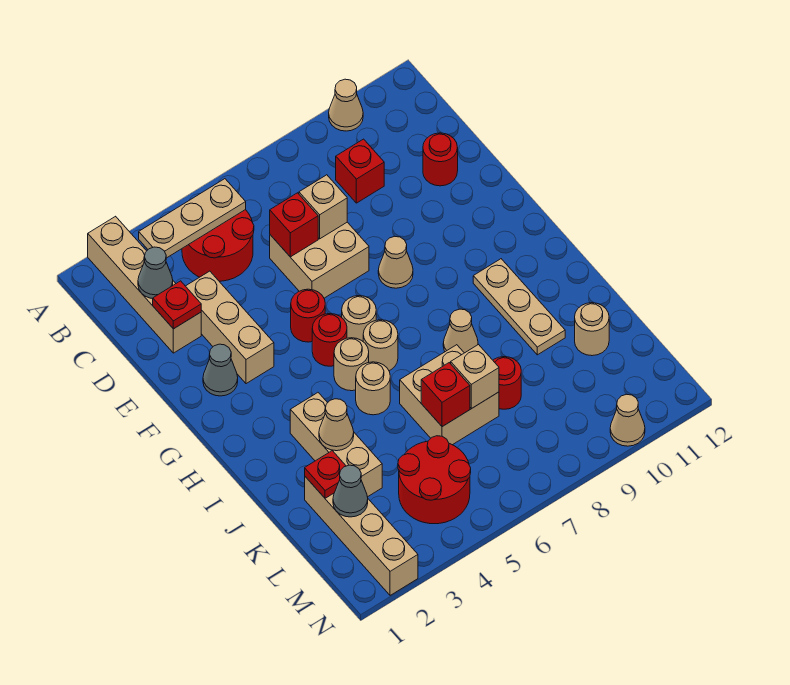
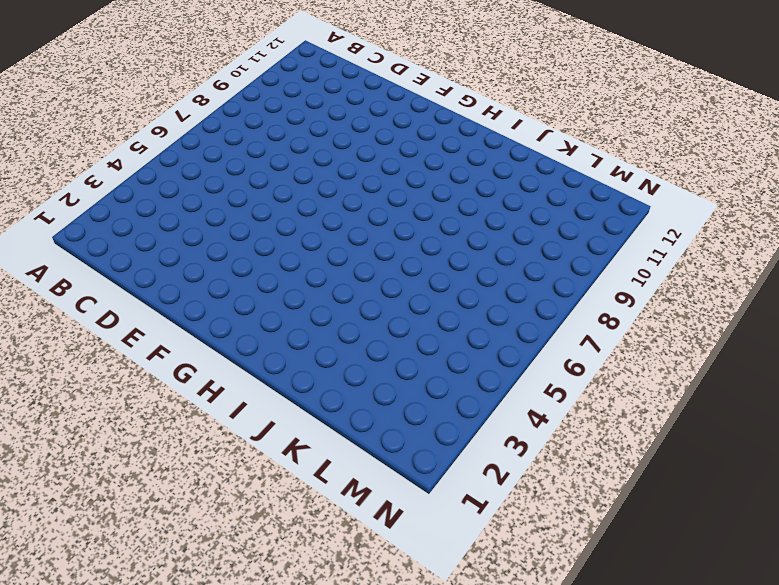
none -> tan 1x4 brick [88,216,201,353]
none -> tan 1x1 cone [329,79,363,131]
none -> red 2x2 round brick [182,210,254,281]
none -> red 1x1 brick [336,139,384,203]

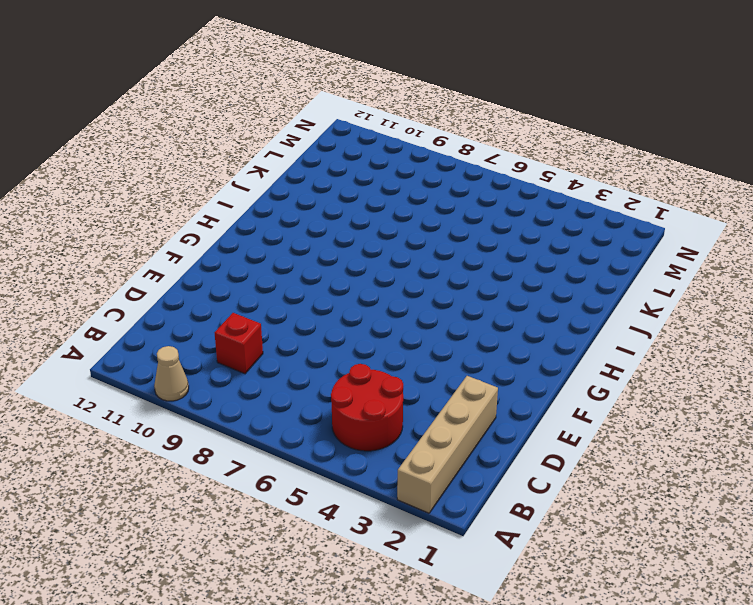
none -> tan 1x3 brick [186,271,274,384]
none -> tan 2x2 brick [270,222,369,298]
none -> red 1x1 round brick [423,133,458,186]
none -> grey 1x1 cone [203,344,238,396]

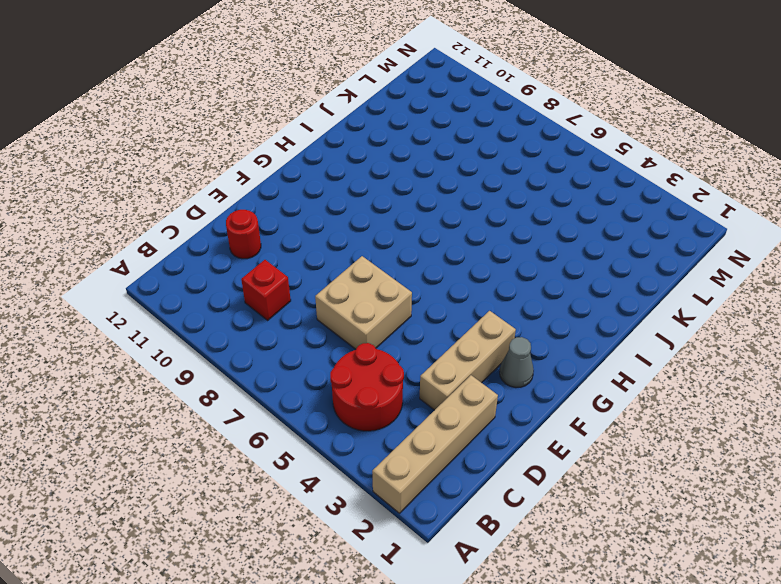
none -> tan 1x1 cone [329,79,363,131]
none -> red 1x1 round brick [291,289,325,342]
none -> tan 1x1 cone [378,236,413,288]
none -> red 1x1 round brick [312,314,347,366]

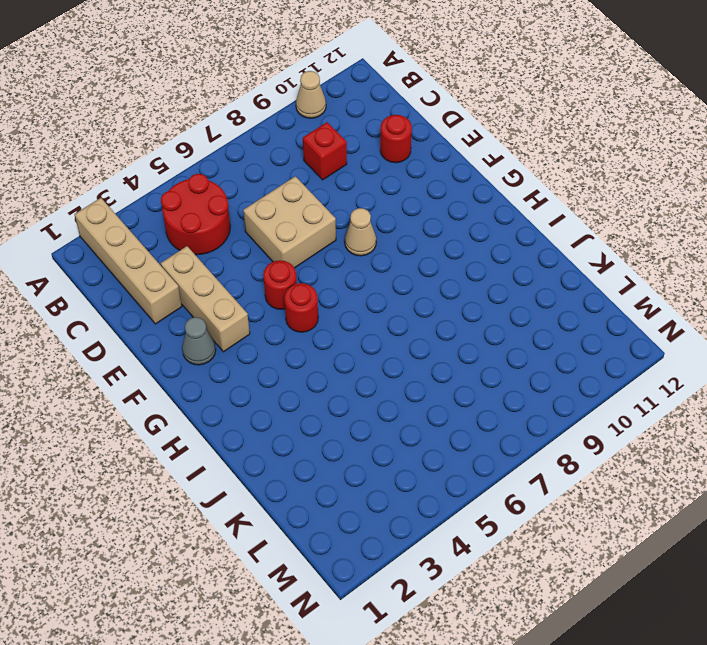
none -> tan 1x1 round brick [342,296,376,341]
none -> tan 1x1 round brick [334,338,369,391]
none -> tan 1x1 round brick [363,320,398,371]
none -> tan 1x3 plate [473,259,565,355]

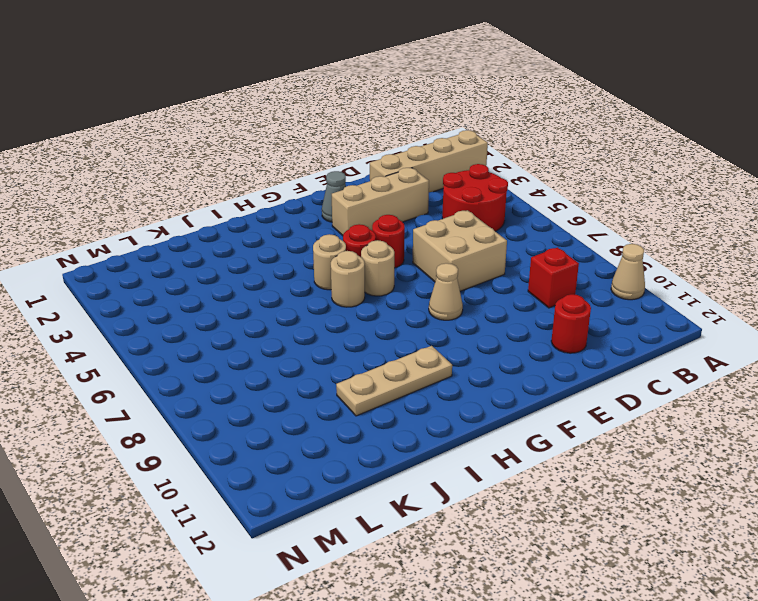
none -> tan 1x3 brick [290,393,382,497]
none -> tan 1x1 round brick [356,362,390,415]
none -> tan 1x1 cone [443,309,478,353]
none -> tan 2x2 brick [400,345,499,445]

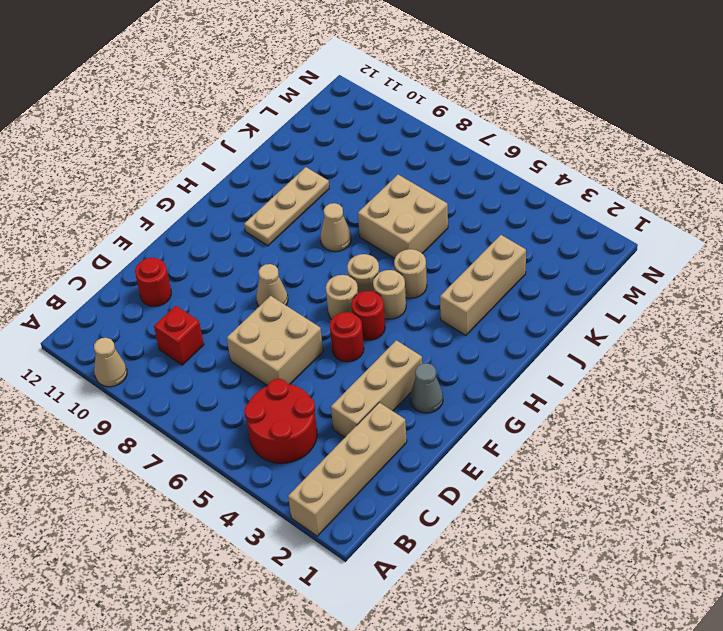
none -> tan 1x4 brick [305,477,418,595]
none -> red 1x1 round brick [493,357,521,409]
none -> tan 1x1 round brick [575,303,609,356]
none -> red 2x2 round brick [398,436,471,524]

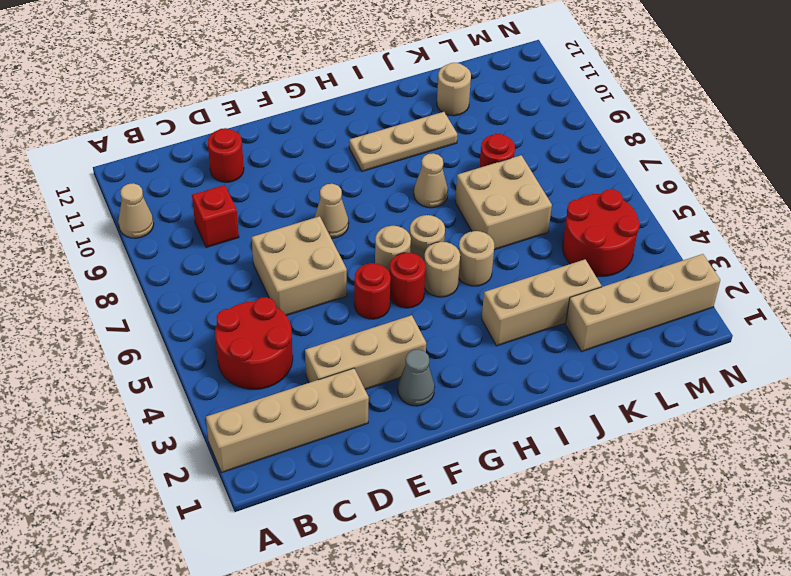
none -> tan 1x1 cone [610,394,645,446]
none -> tan 1x3 plate [139,179,246,258]
none -> grey 1x1 cone [138,247,173,299]
none -> red 1x1 plate [153,281,201,329]

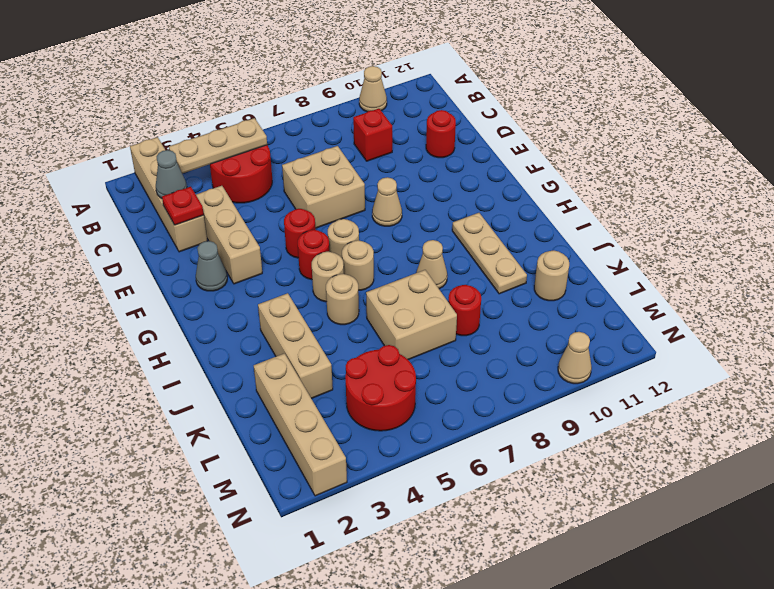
none -> red 1x1 brick [270,193,318,257]
none -> tan 1x1 brick [299,175,347,239]
none -> tan 1x1 cone [319,399,354,451]
none -> red 1x1 plate [305,451,346,498]

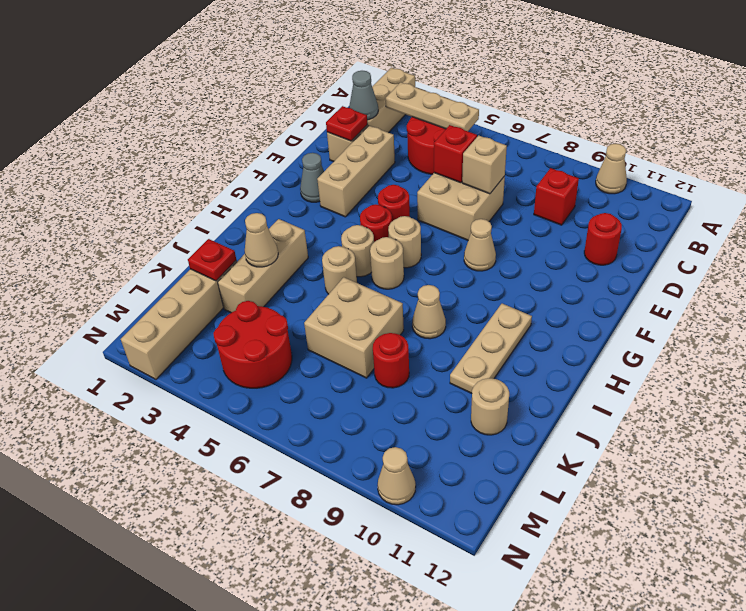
none -> red 1x1 brick [421,363,470,427]
none -> tan 1x1 brick [451,345,499,409]
none -> grey 1x1 cone [333,465,368,517]

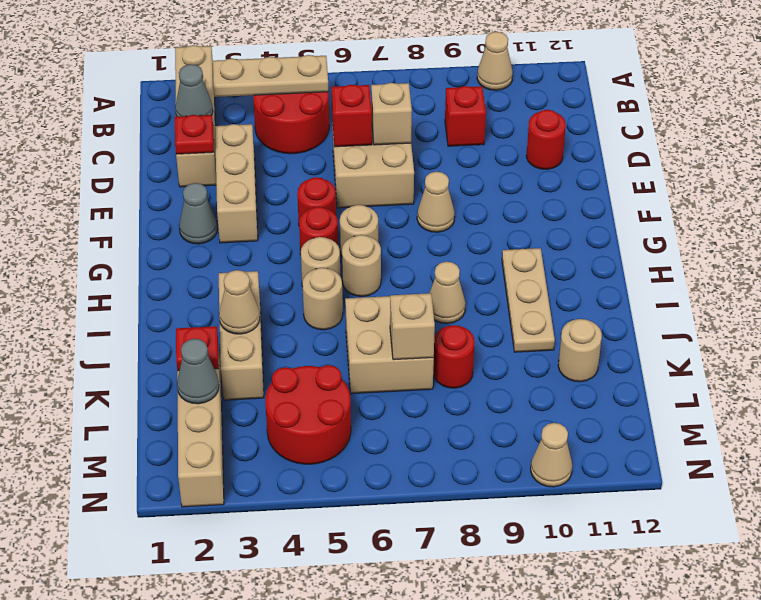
none -> red 1x1 brick [421,363,470,427]

